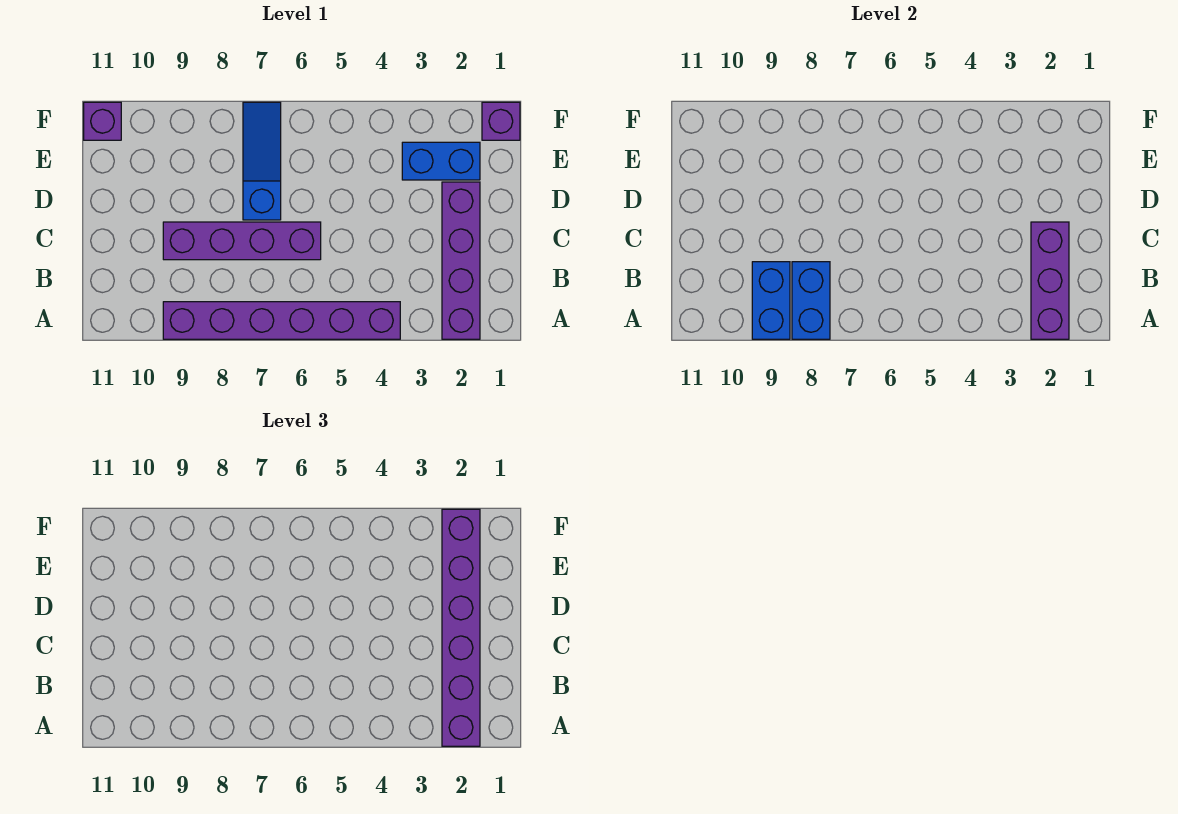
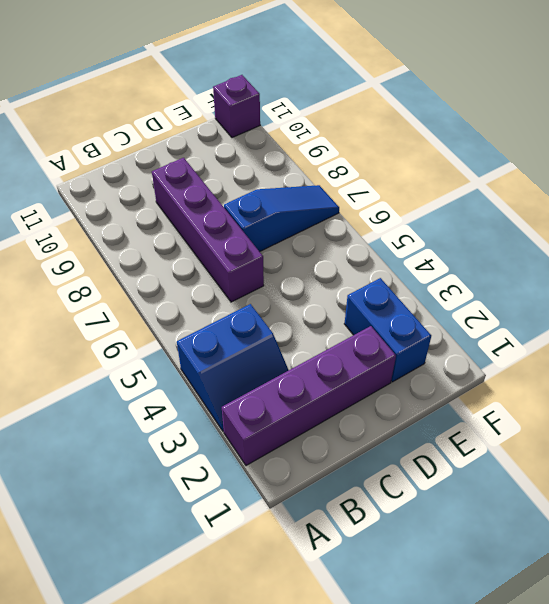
blue 2x2 slope [177,304,289,431] -> purple 1x6 brick [163,302,400,339]
none -> purple 1x1 brick [482,102,520,140]
none -> purple 1x3 brick [1031,222,1069,339]

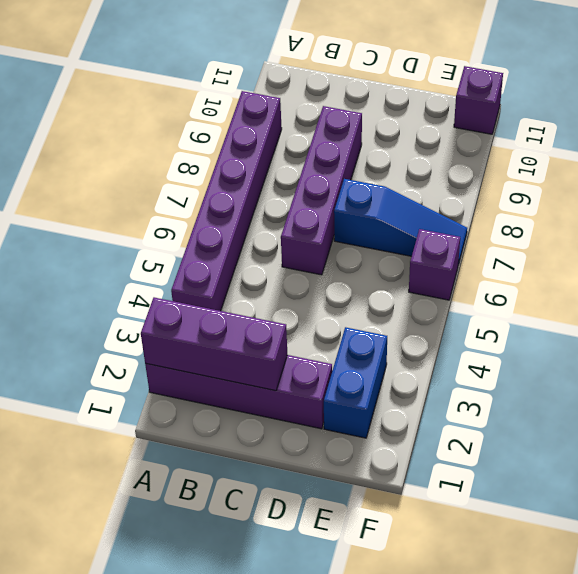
purple 1x1 brick [409,229,460,300] -> purple 1x1 brick moved to [482,102,520,140]
none -> blue 1x2 brick [792,262,830,339]
none -> blue 1x2 brick [752,262,790,339]

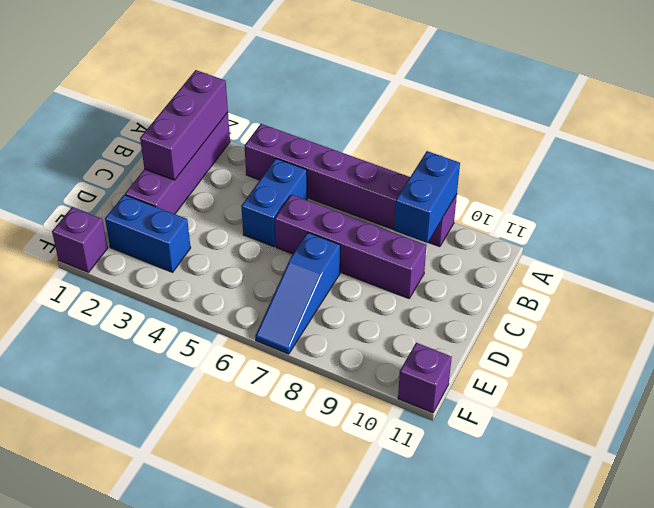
blue 1x2 brick [241,159,307,247] -> blue 1x2 brick moved to [792,262,830,339]
none -> purple 1x6 brick [442,509,480,746]

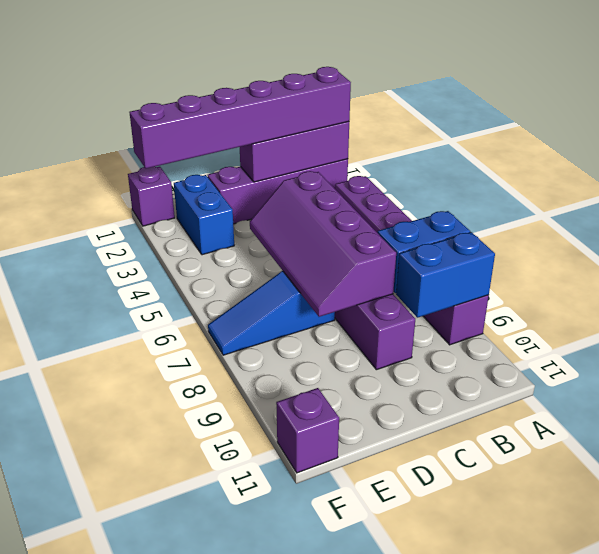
purple 2x4 slope [250,171,396,317] -> none

